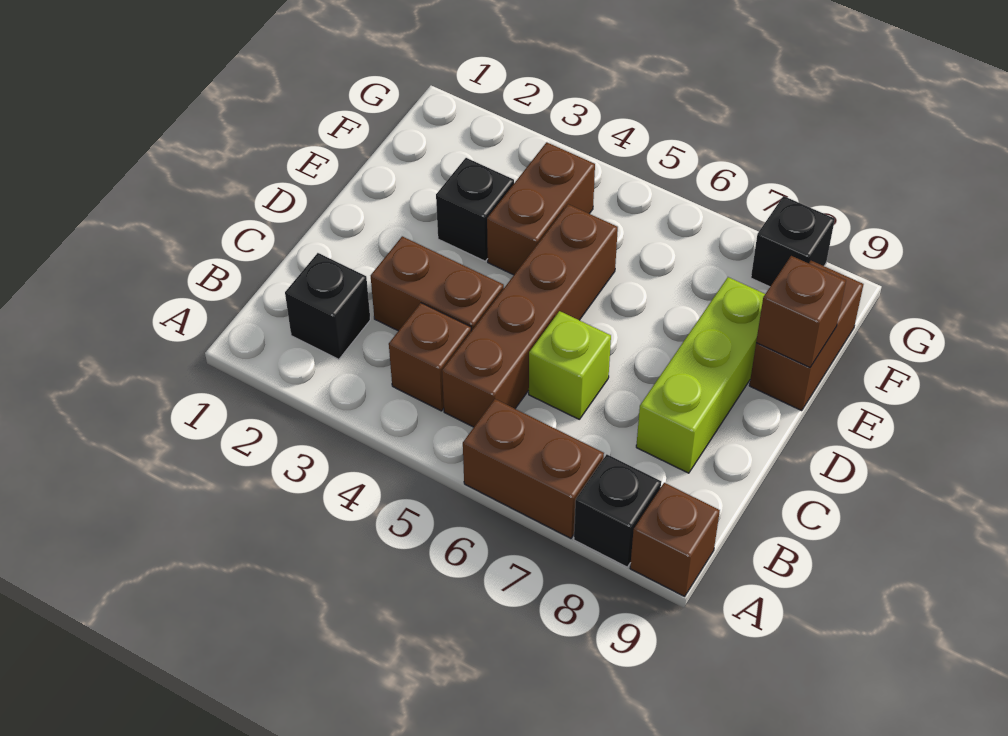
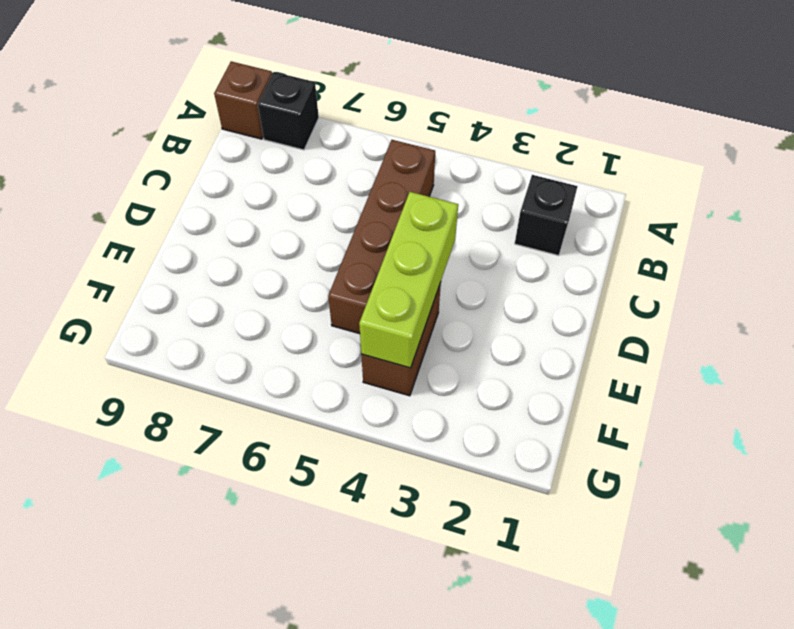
lime 1x3 brick [359,192,458,368] -> lime 1x3 brick moved to [636,277,765,473]
none -> brown 1x2 brick [463,399,604,538]
none -> brown 1x1 brick [389,303,471,411]
none -> brown 1x2 brick [371,236,504,331]

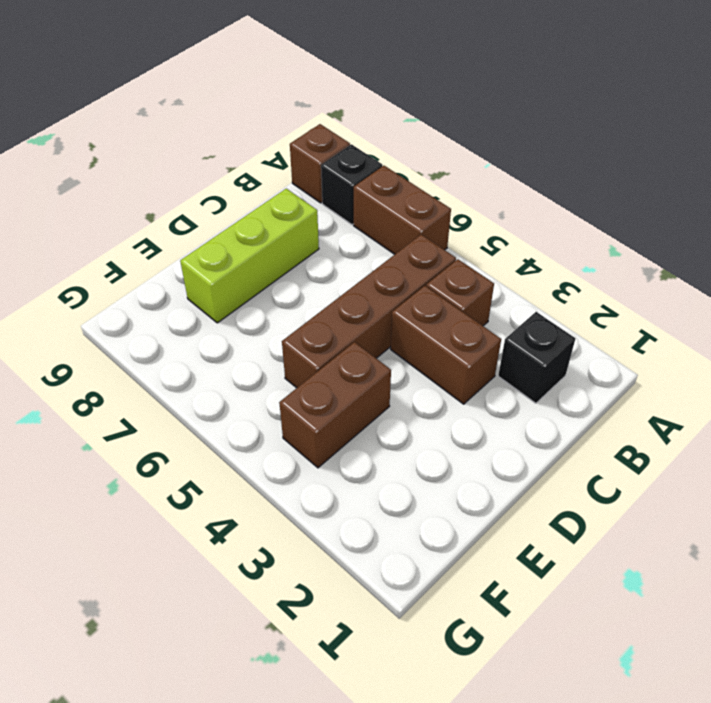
none -> lime 1x1 brick [529,311,611,419]
none -> black 1x1 brick [436,158,514,261]
none -> brown 1x2 brick [749,261,863,411]

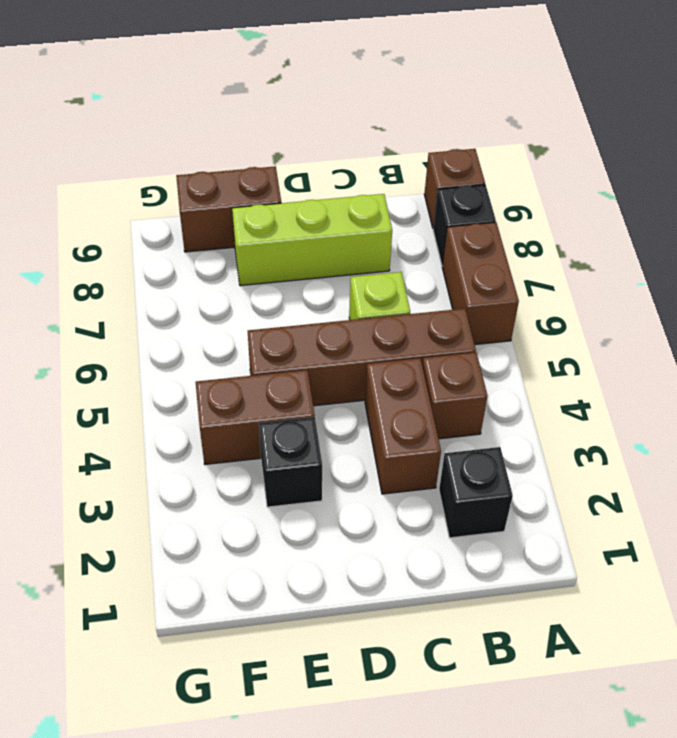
none -> black 1x1 brick [751,196,835,287]
none -> brown 1x1 brick [756,256,846,367]

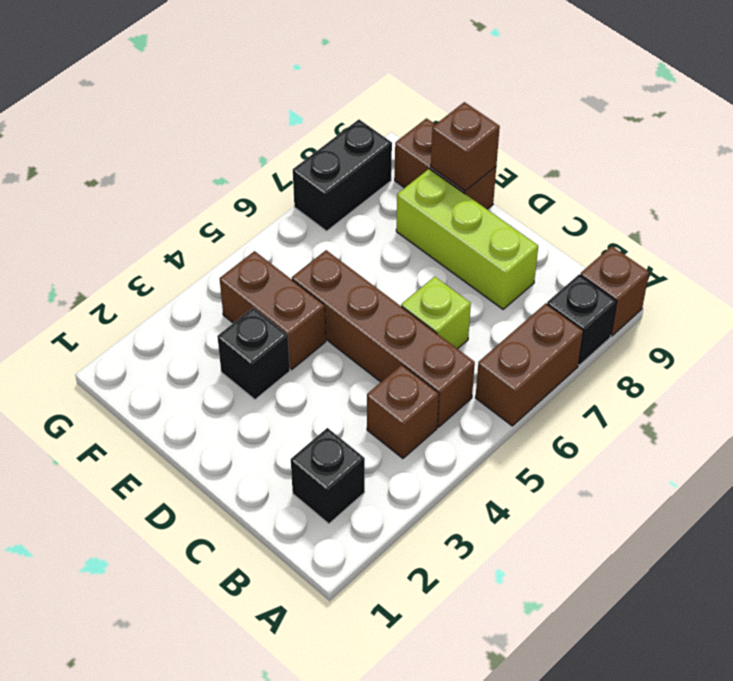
black 1x2 brick [293,120,392,231] -> black 1x1 brick [751,196,835,287]
none -> brown 1x2 brick [371,236,504,331]

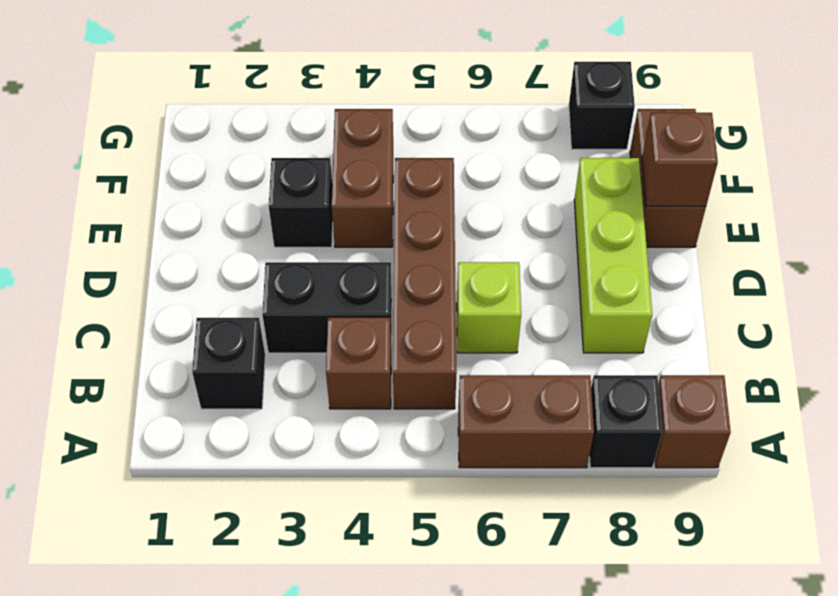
black 1x2 brick [262,262,392,353] -> brown 1x2 brick [371,236,504,331]

